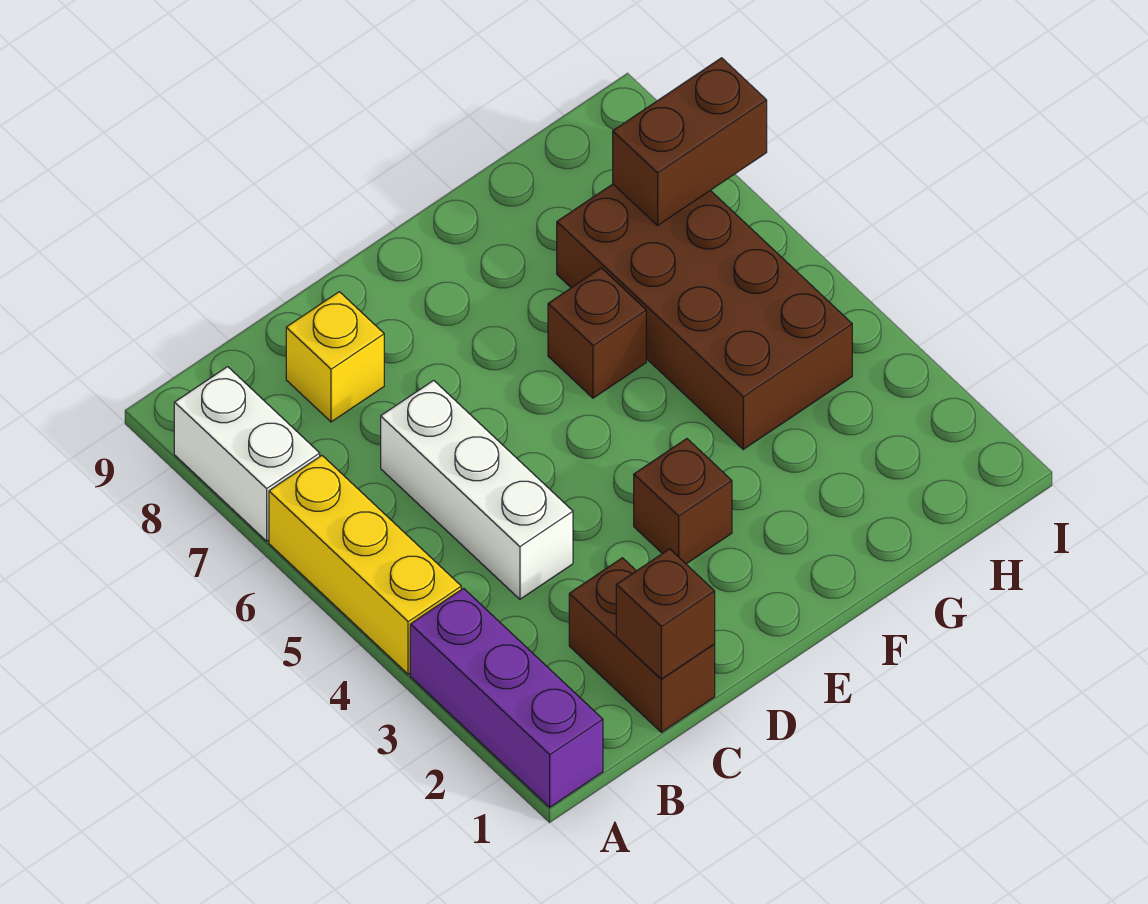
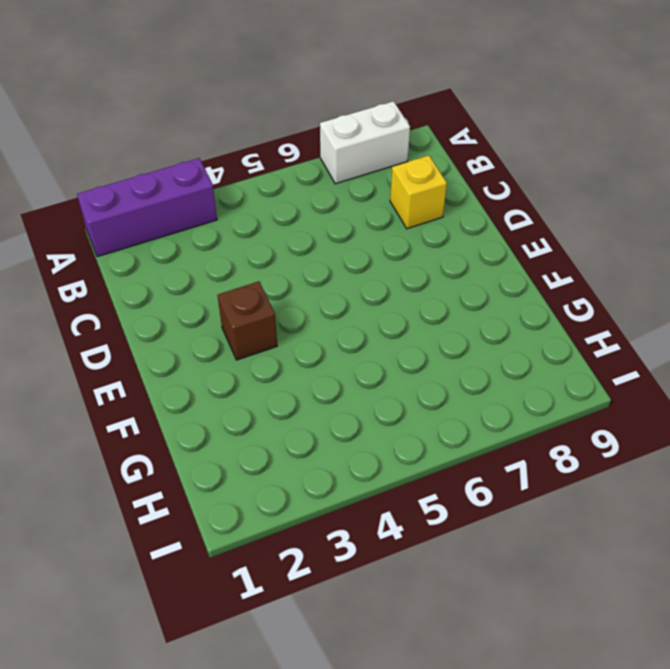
none -> yellow 1x3 brick [269,456,461,674]
none -> brown 1x2 brick [569,558,715,732]

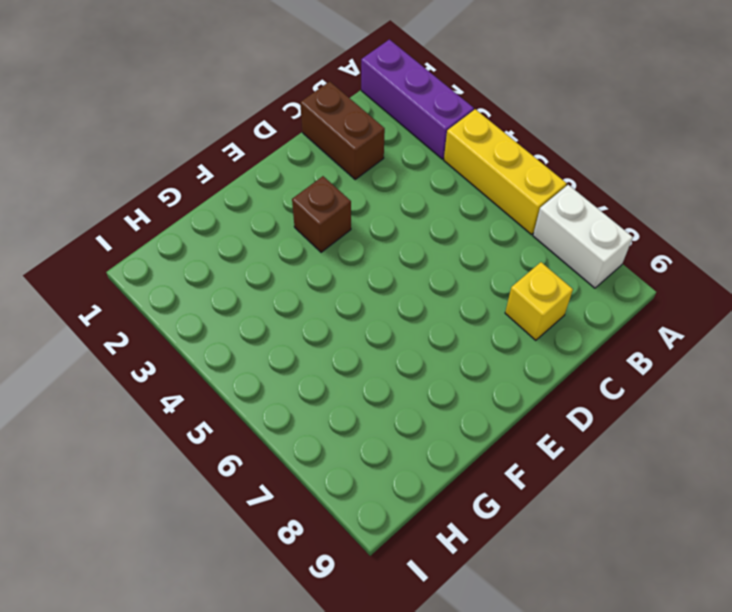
none -> white 1x3 brick [381,380,573,599]
none -> brown 1x1 brick [548,268,646,398]

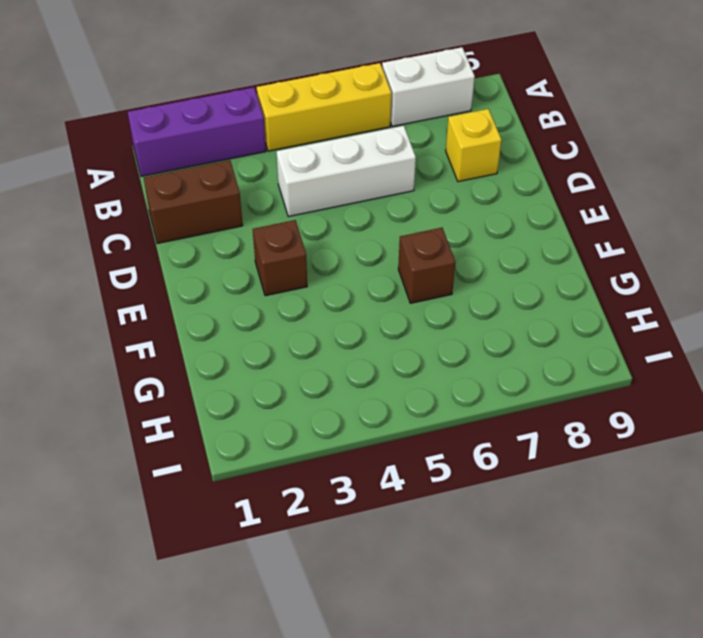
none -> brown 2x4 brick [557,184,852,449]
none -> brown 1x1 brick [616,549,715,679]

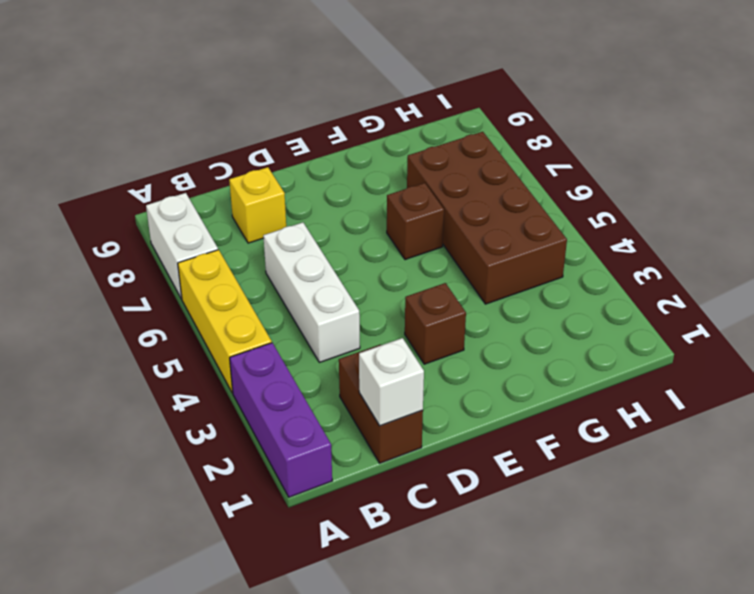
white 1x1 brick [359,338,424,426] -> brown 1x1 brick [616,549,715,679]
none -> brown 1x2 brick [613,58,767,226]

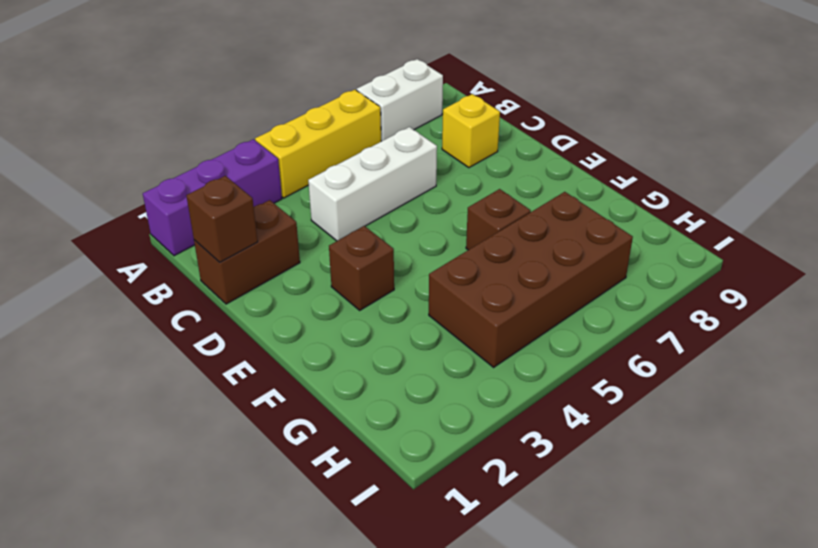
none -> brown 1x2 brick [613,58,767,226]

